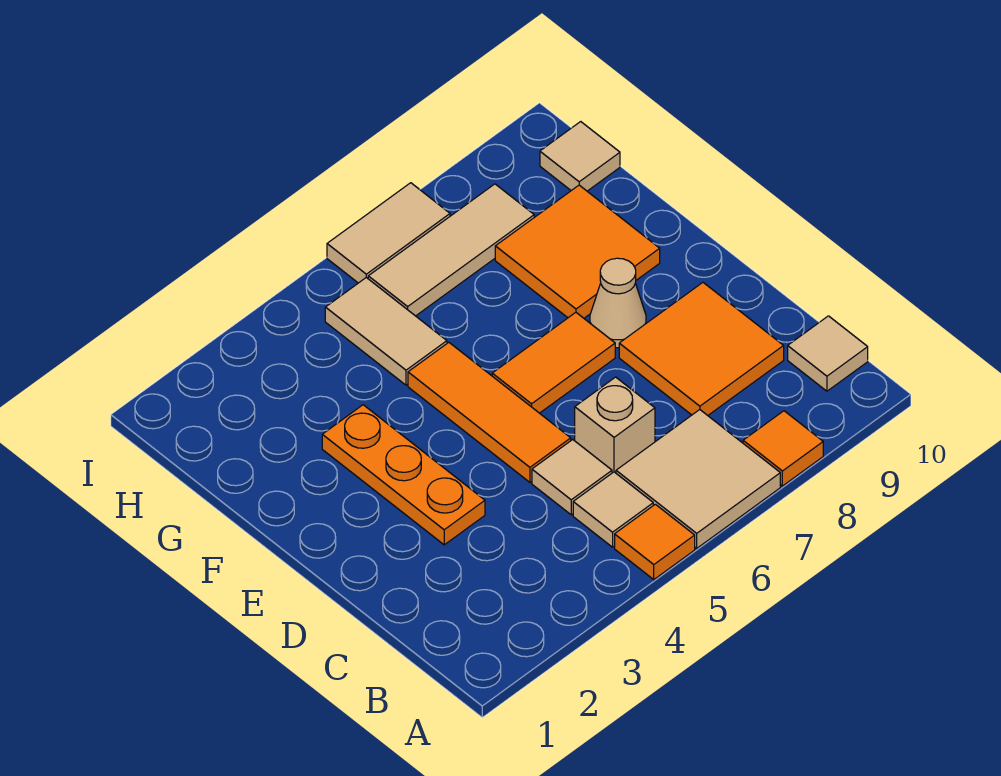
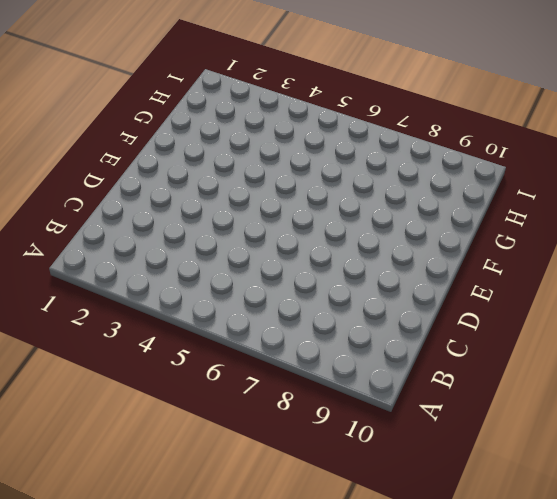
none -> orange 1x1 tile [615,504,695,580]
none -> tan 2x2 tile [616,410,780,548]
none -> orange 1x1 tile [743,411,823,486]

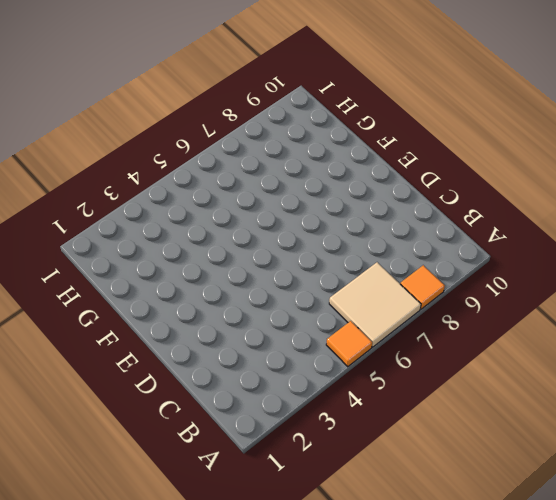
none -> tan 1x1 tile [573,472,653,547]
none -> tan 1x1 tile [788,316,868,391]
none -> tan 1x1 tile [532,440,612,515]

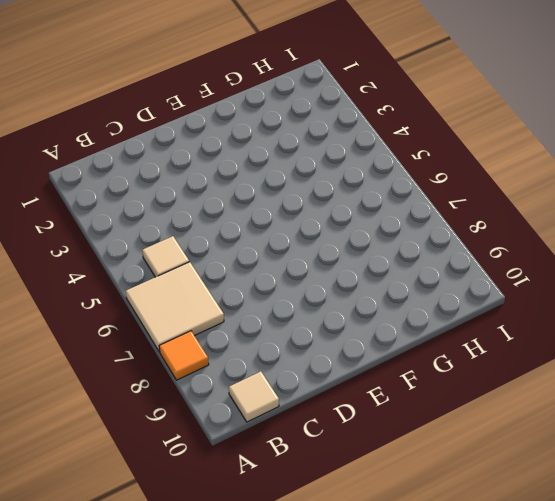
none -> orange 1x1 tile [615,504,695,580]
none -> tan 1x1 tile [532,440,612,515]
none -> tan 1x1 brick [575,377,655,473]

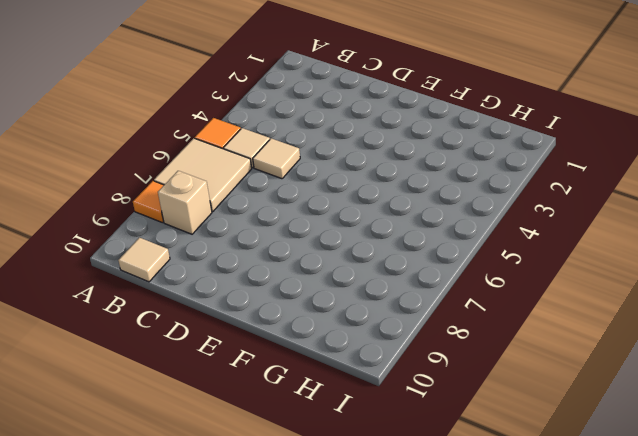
tan 1x1 brick [158,171,212,234] -> tan 1x1 brick moved to [575,377,655,473]
none -> orange 2x2 tile [619,283,784,415]
none -> orange 1x3 plate [322,405,485,545]
none -> orange 1x3 tile [408,342,571,482]

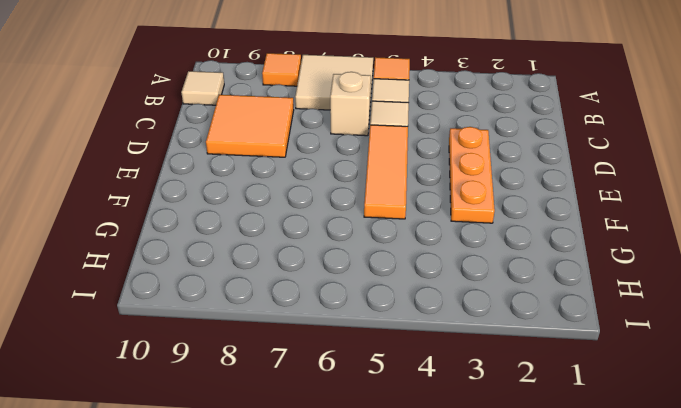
none -> orange 1x2 tile [492,313,615,413]
none -> tan 1x1 cone [590,258,646,348]
none -> orange 2x2 tile [495,185,660,318]

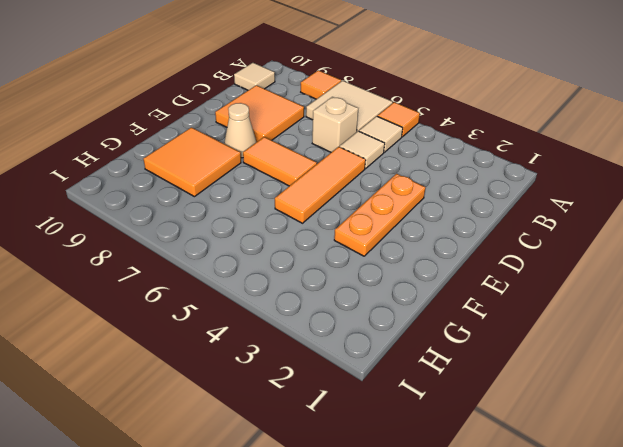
none -> tan 1x2 tile [325,278,447,385]
none -> tan 1x3 tile [368,184,534,316]
none -> tan 1x1 tile [540,122,620,191]

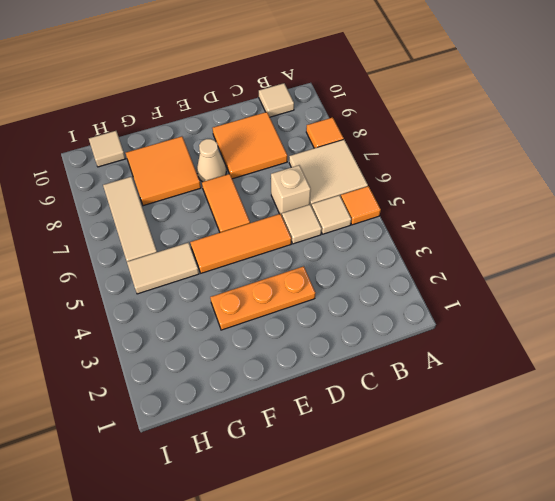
none -> tan 1x2 tile [327,183,450,283]

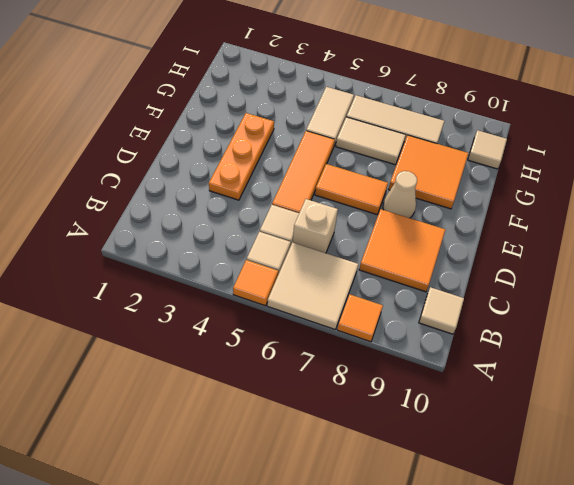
tan 1x2 tile [336,117,406,165] -> tan 1x2 tile moved to [327,183,450,283]

